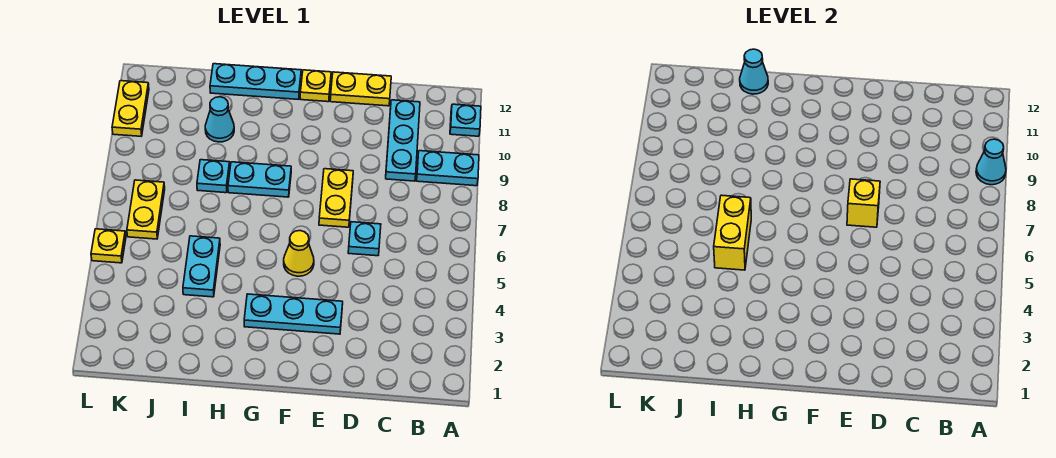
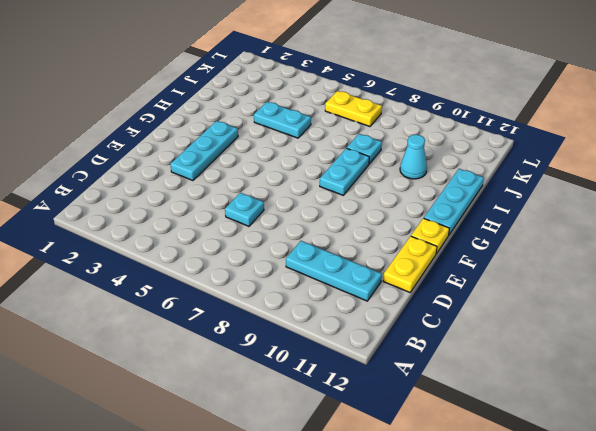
none -> cyan 1x2 plate [417,151,479,186]
none -> cyan 1x1 plate [450,104,481,136]
none -> yellow 1x2 plate [319,169,353,227]

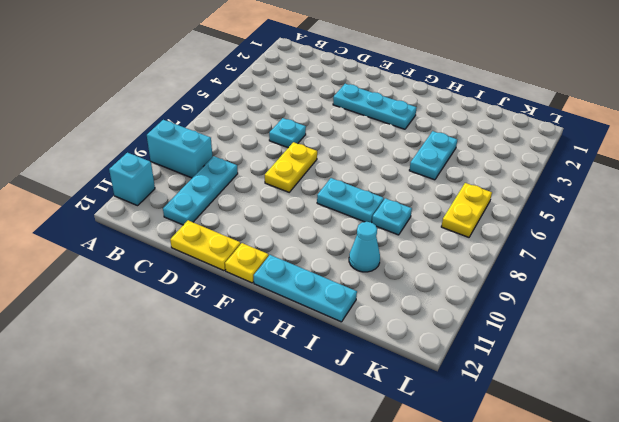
cyan 1x2 brick [147,120,213,178] -> cyan 1x2 plate [417,151,479,186]
cyan 1x1 brick [109,153,155,206] -> cyan 1x1 plate [450,104,481,136]
none -> yellow 1x1 cone [284,231,314,276]
none -> yellow 1x1 plate [91,229,126,263]
none -> yellow 1x2 plate [112,81,149,136]

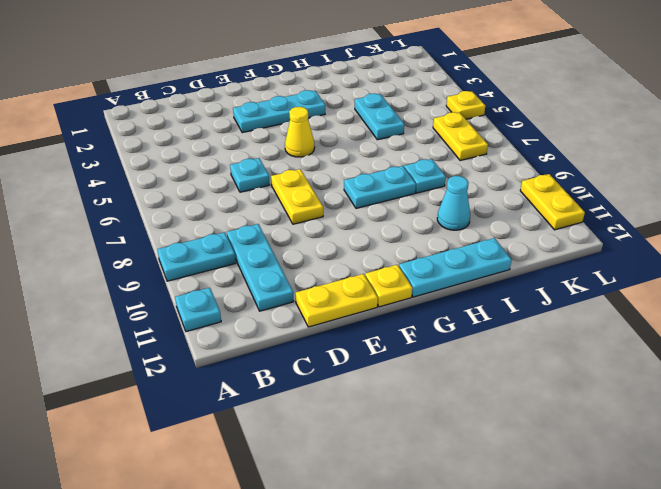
none -> cyan 1x1 cone [976,139,1006,185]
none -> yellow 1x1 brick [847,179,880,227]
none -> yellow 1x2 brick [714,195,751,270]

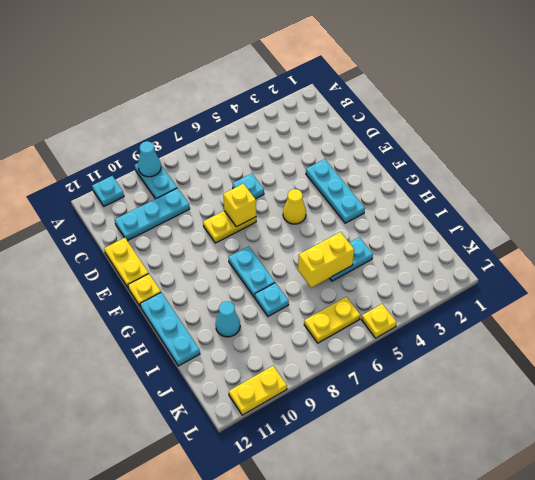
none -> cyan 1x1 cone [740,49,768,94]

